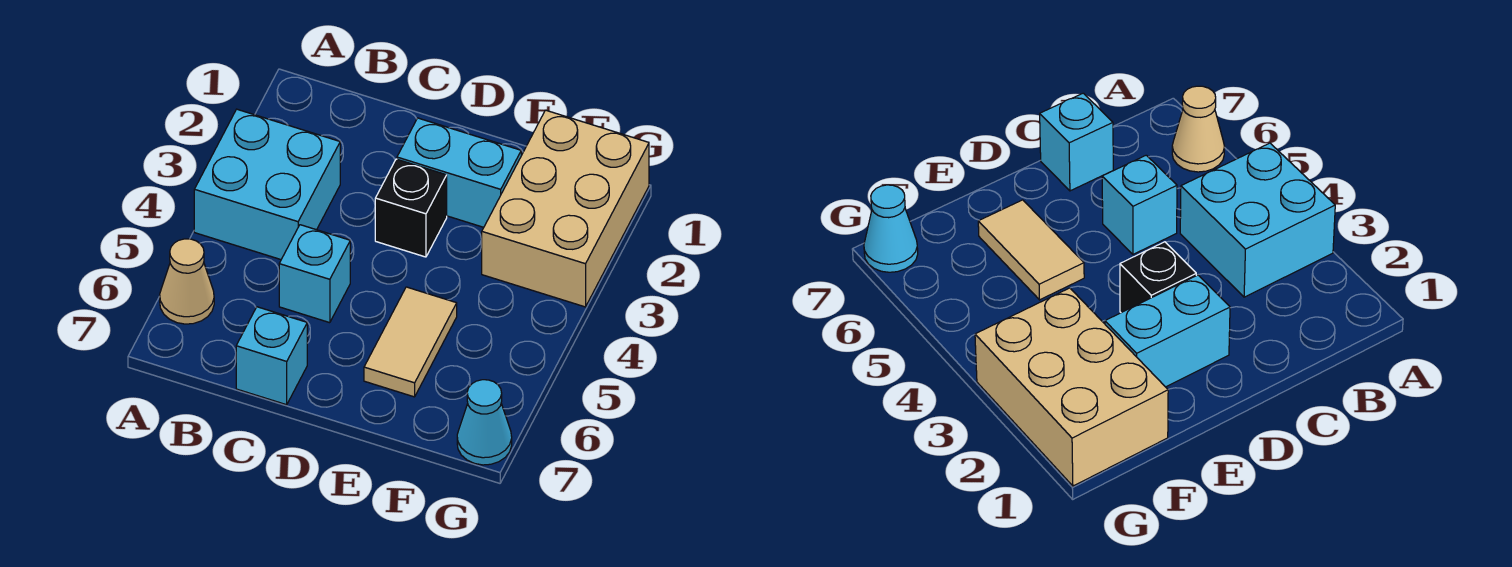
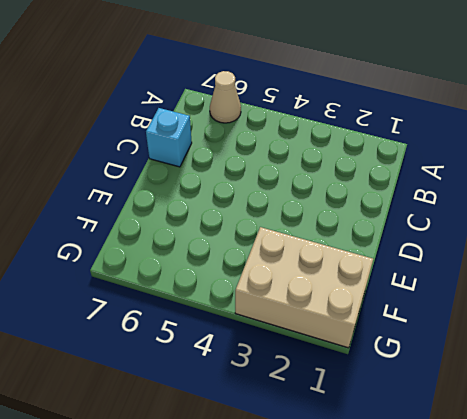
none -> cyan 2x2 brick [194,109,340,260]
none -> cyan 1x1 brick [279,225,350,323]

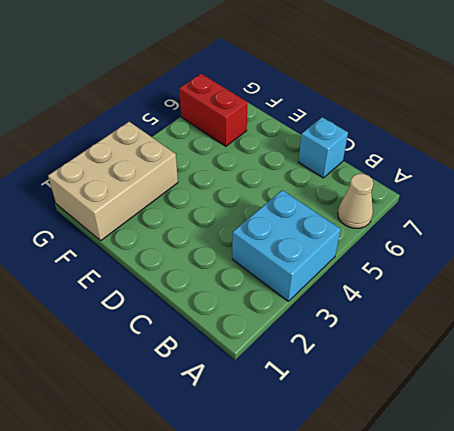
red 1x2 brick [179,74,248,146] -> none
none -> cyan 1x1 brick [279,225,350,323]
none -> cyan 1x2 brick [397,118,521,227]

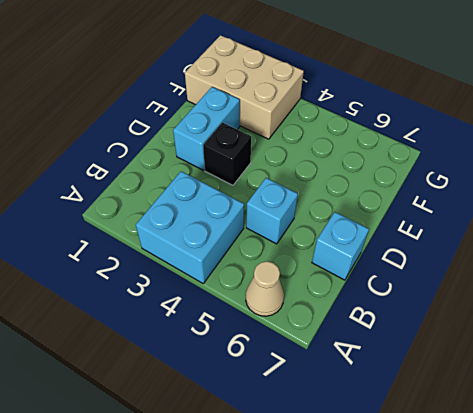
none -> tan 1x2 tile [364,287,457,397]
none -> cyan 1x1 cone [457,380,512,465]

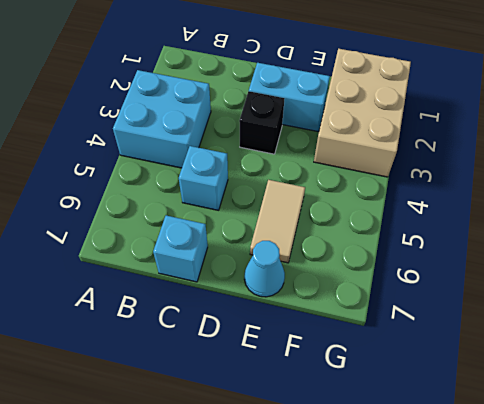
cyan 1x1 cone [244,241,285,297] -> cyan 1x1 cone moved to [457,380,512,465]
none -> tan 1x1 cone [160,239,214,324]

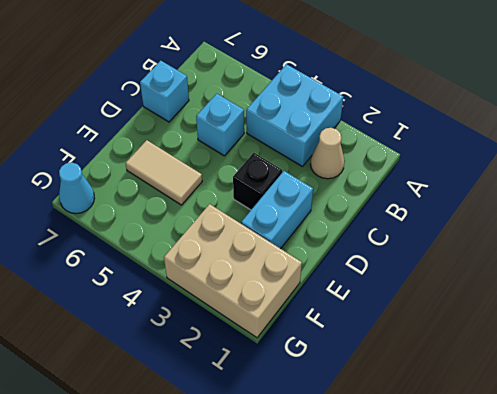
tan 1x1 cone [310,128,345,179] -> tan 1x1 cone moved to [160,239,214,324]

